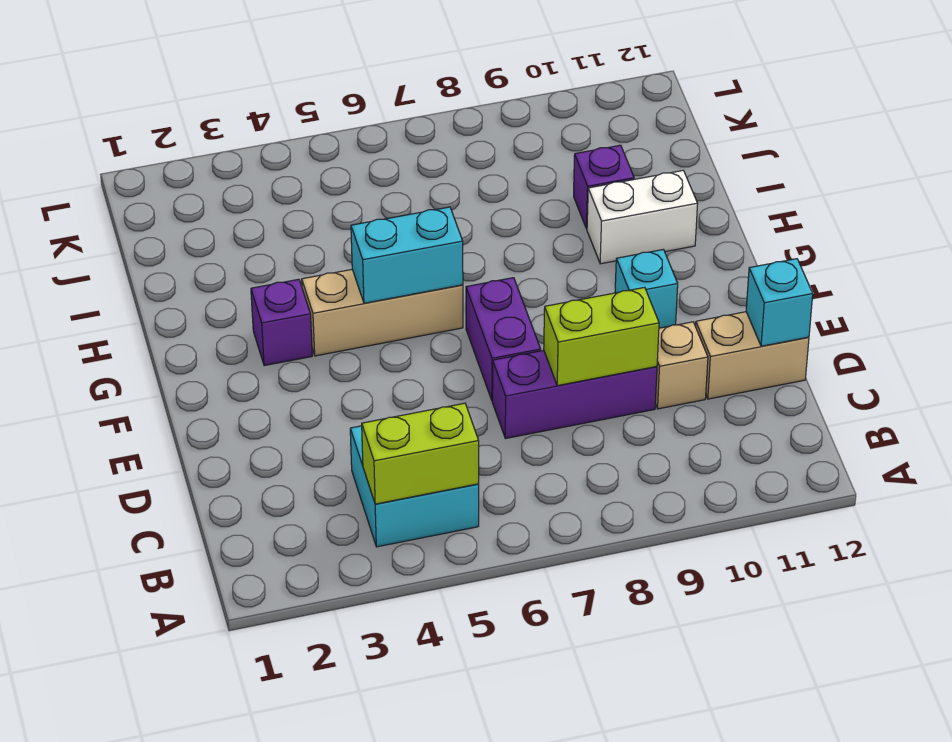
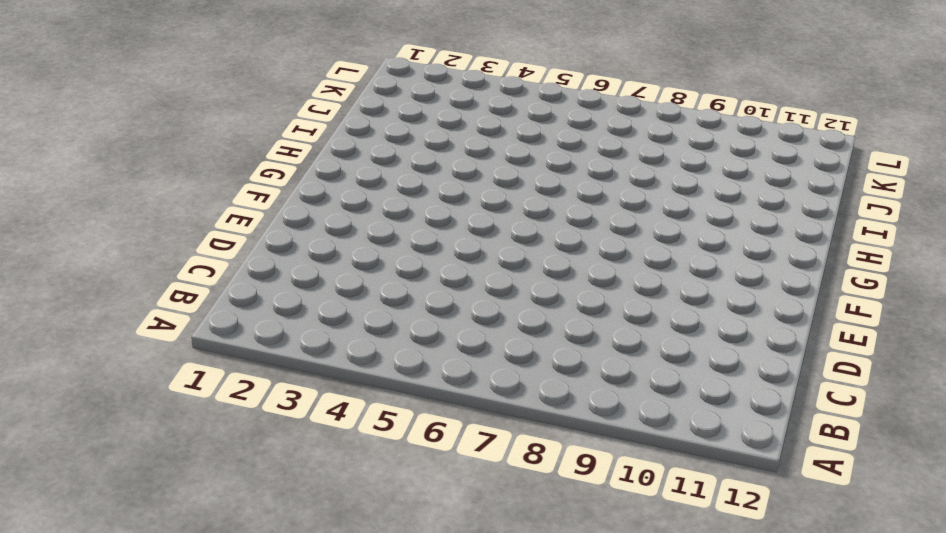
none -> cyan 2x2 brick [350,426,479,547]
none -> purple 1x3 brick [492,350,657,439]
none -> tan 1x1 brick [655,322,708,409]

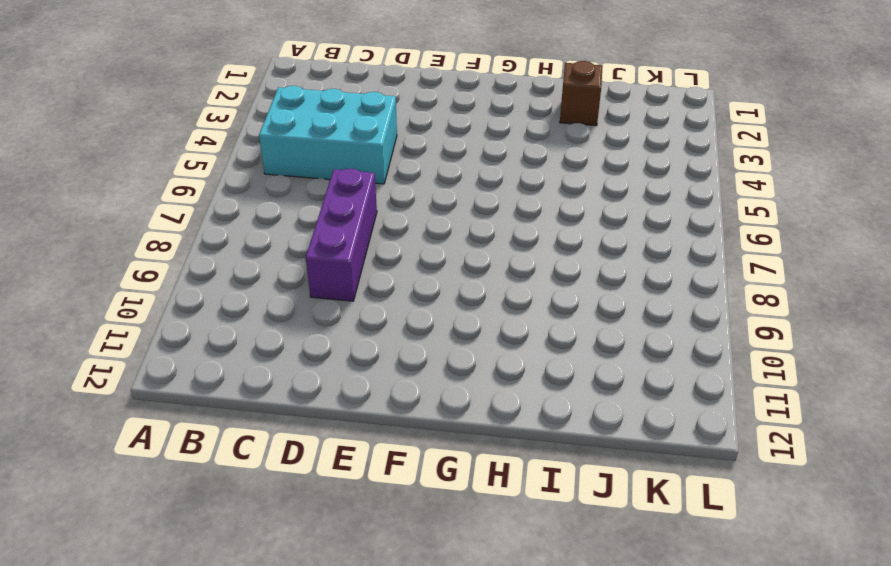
cyan 2x3 brick [259,86,397,184] -> cyan 2x2 brick [350,426,479,547]
brown 1x1 brick [560,61,603,126] -> none
none -> tan 1x1 brick [655,322,708,409]
none -> tan 1x2 brick [696,312,809,399]
none -> purple 1x2 brick [466,278,541,400]

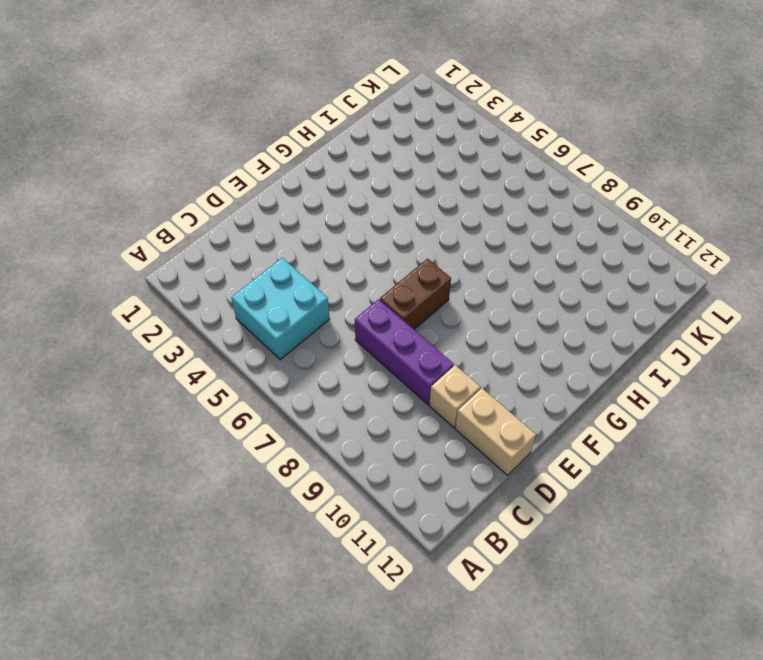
brown 1x2 brick [380,259,451,329] -> purple 1x2 brick [466,278,541,400]
none -> cyan 1x1 brick [615,249,678,328]
none -> purple 1x1 brick [251,279,312,366]
none -> tan 1x3 brick [302,270,463,356]

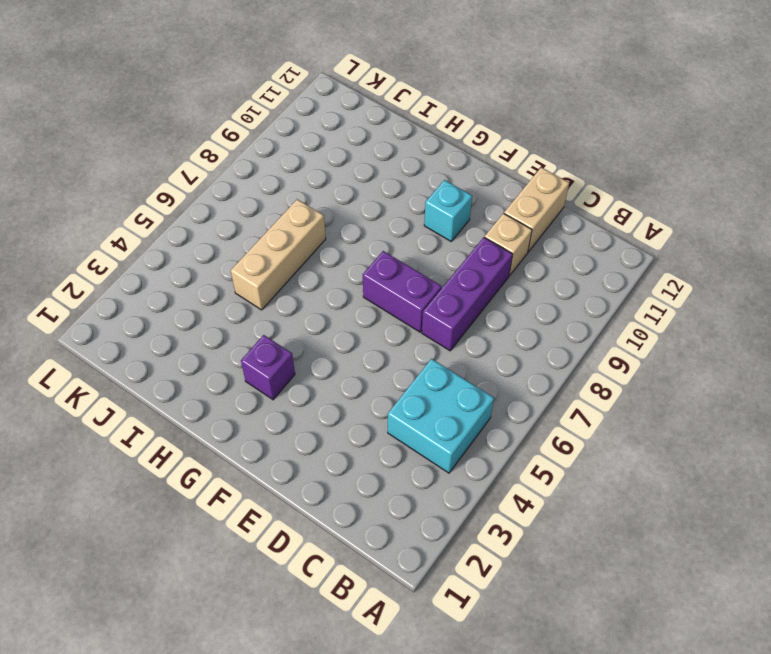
tan 1x3 brick [231,199,326,310] -> tan 1x3 brick moved to [302,270,463,356]
none -> white 1x2 brick [587,170,698,264]
none -> purple 1x1 brick [574,145,634,229]
none -> lime 1x2 brick [362,403,479,504]

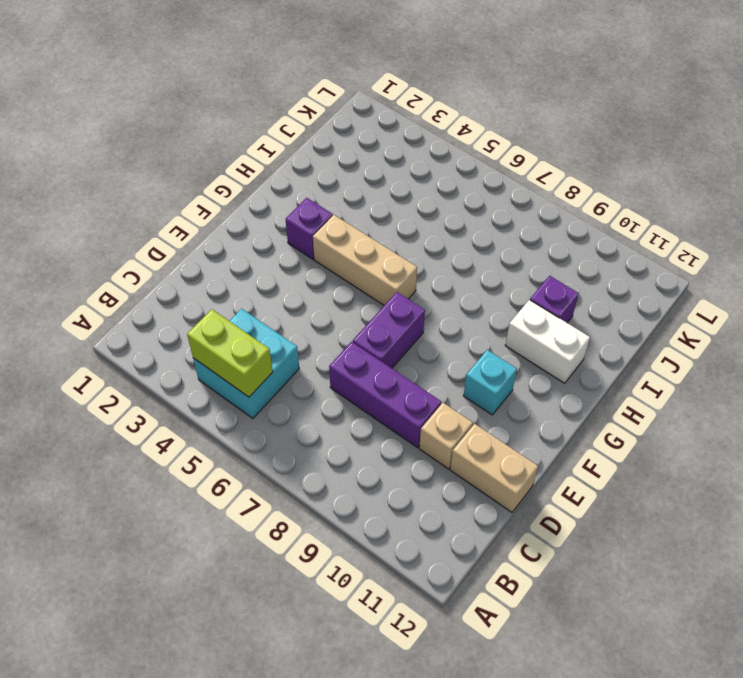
none -> lime 1x2 brick [544,287,659,386]
none -> cyan 1x1 brick [746,259,813,346]
none -> cyan 1x2 brick [351,207,463,303]

